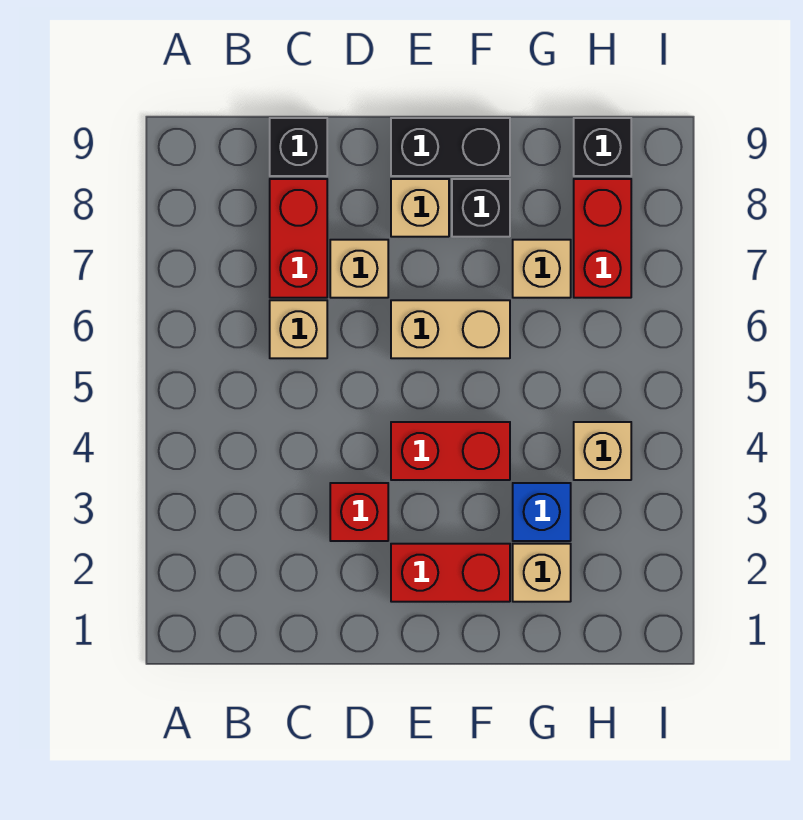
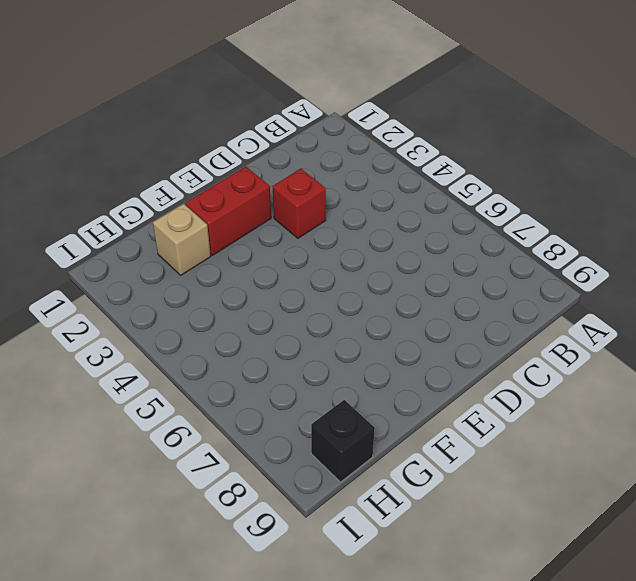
none -> tan 1x1 brick [270,300,327,358]
none -> red 1x2 brick [270,179,327,298]
none -> black 1x1 brick [270,118,327,176]

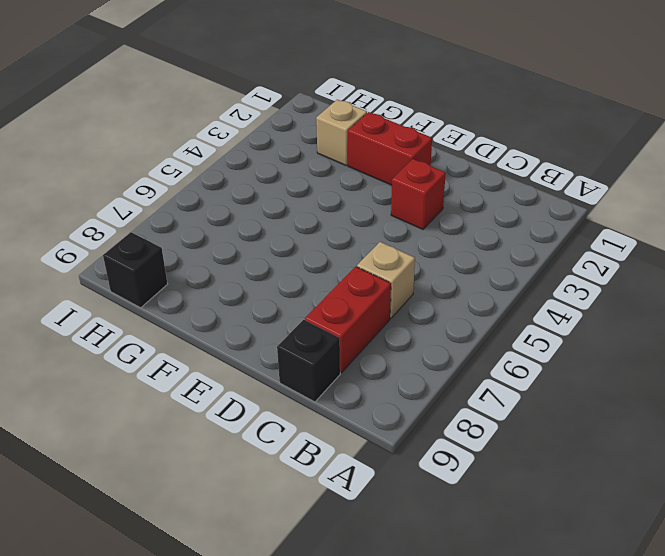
none -> tan 1x1 brick [330,240,388,298]
none -> red 1x2 brick [391,422,510,480]
none -> tan 1x2 brick [391,300,510,358]

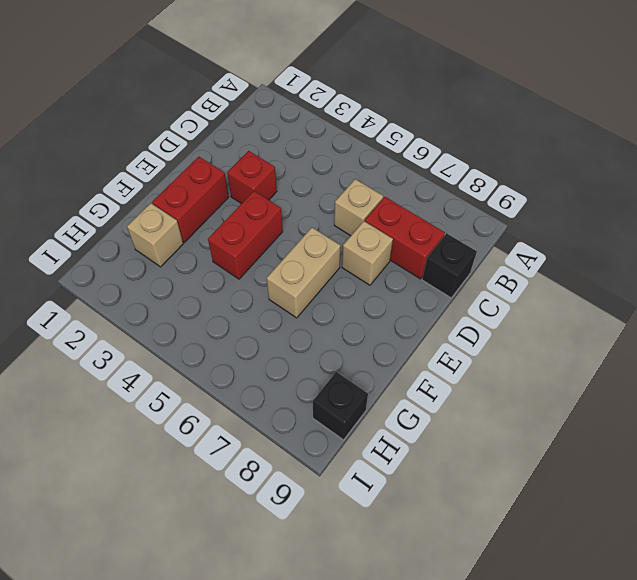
none -> tan 1x1 brick [391,179,449,237]
none -> black 1x2 brick [391,118,510,176]
none -> black 1x1 brick [452,179,510,237]

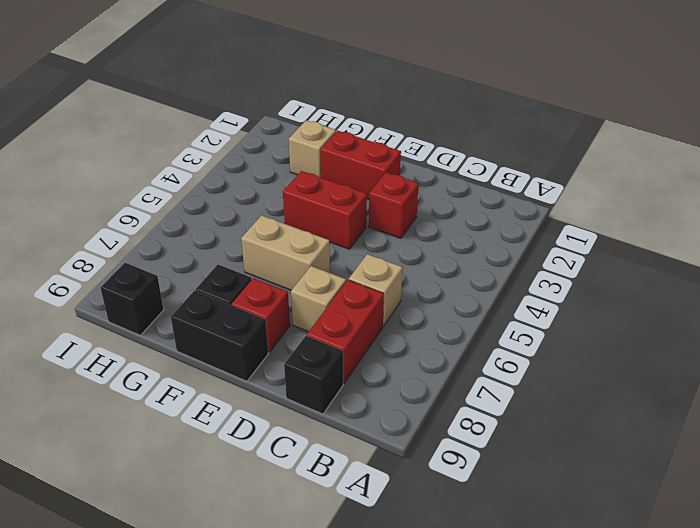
red 1x1 brick [232,278,290,352] -> tan 1x1 brick [391,179,449,237]
none -> blue 1x1 brick [513,483,571,541]
none -> tan 1x1 brick [513,240,571,298]
none -> tan 1x1 brick [574,422,631,480]

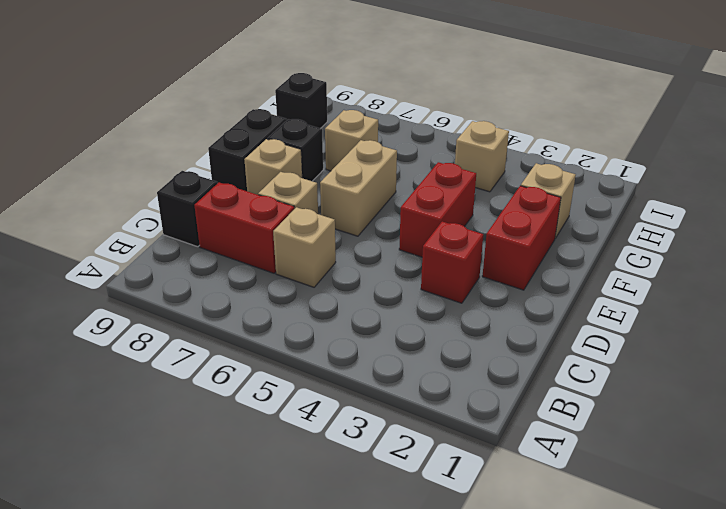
none -> blue 1x1 brick [513,483,571,541]
none -> red 1x2 brick [574,179,631,298]

